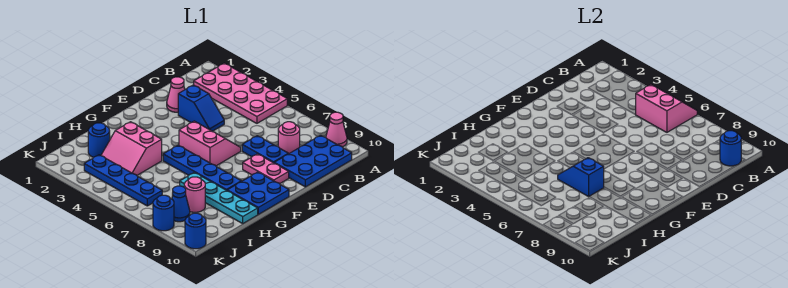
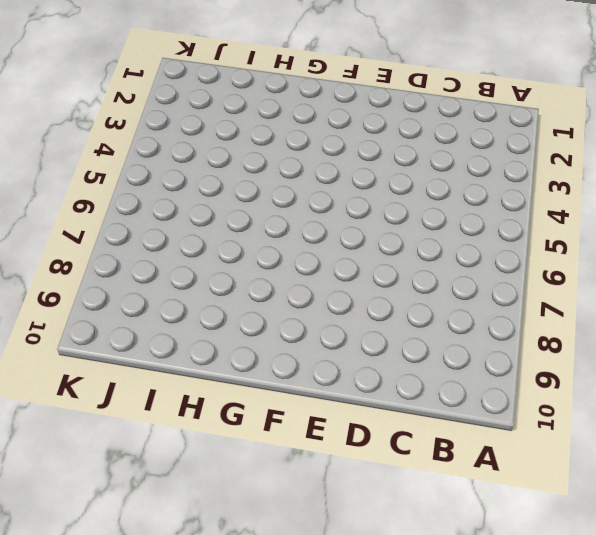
none -> pink 2x4 plate [194,63,287,123]
none -> pink 1x1 cone [326,112,347,147]
none -> blue 2x3 plate [275,135,352,187]

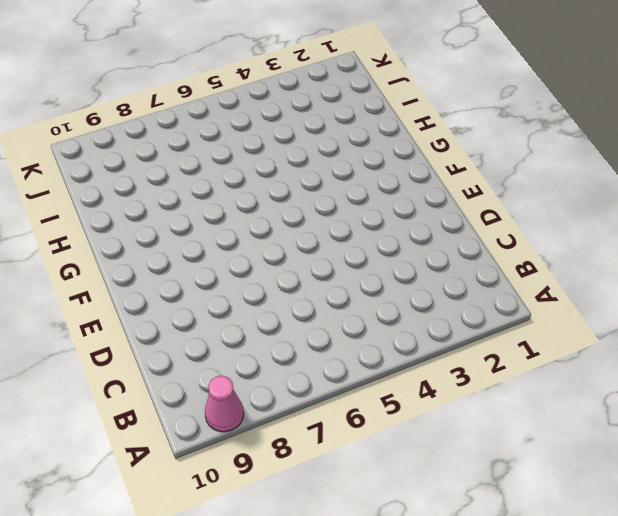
none -> pink 2x4 plate [194,63,287,123]
none -> blue 2x3 plate [275,135,352,187]
none -> pink 1x1 round brick [278,122,300,154]

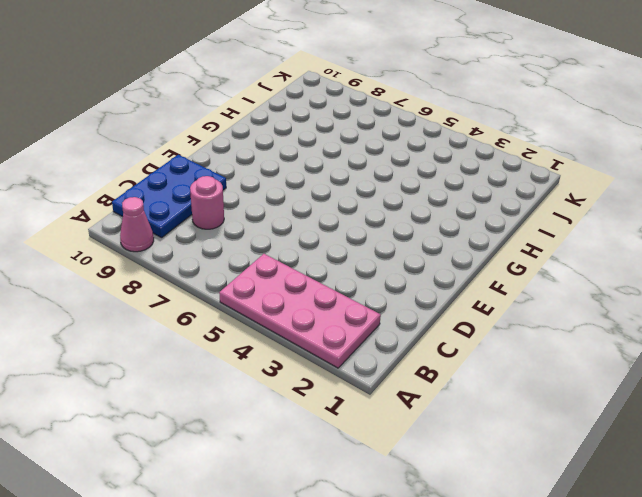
none -> pink 1x1 cone [167,77,185,112]
none -> blue 1x2 slope [178,85,224,131]
none -> blue 1x2 plate [242,136,288,163]

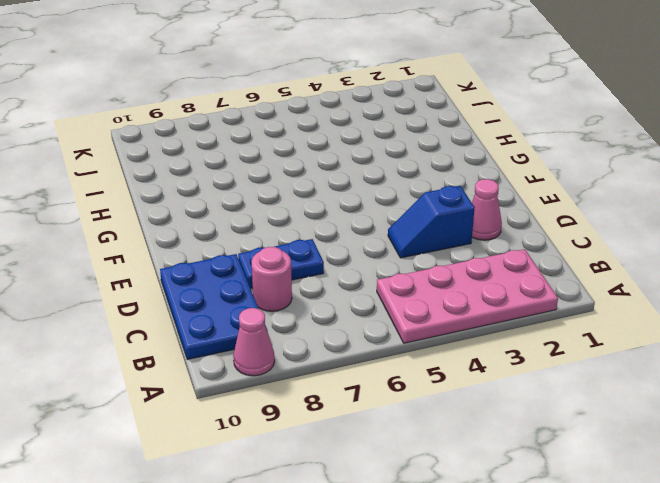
none -> pink 2x2 slope [179,121,241,166]
none -> pink 1x2 plate [243,154,289,184]
none -> blue 2x2 plate [227,172,289,214]

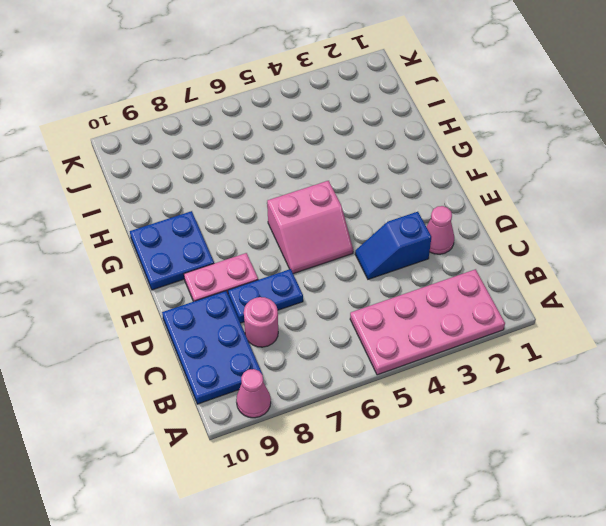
none -> blue 1x4 plate [163,145,241,190]
none -> pink 2x2 slope [101,122,162,175]
none -> cyan 1x4 plate [180,173,258,224]

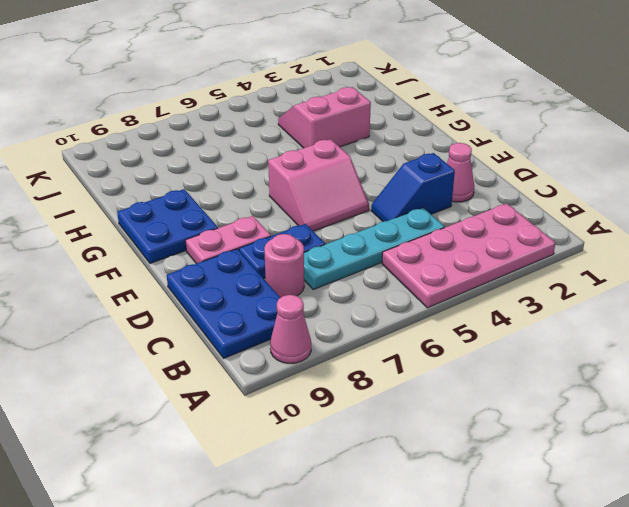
cyan 1x4 plate [304,208,444,290] -> cyan 1x4 plate moved to [180,173,258,224]
none -> blue 1x4 plate [163,145,241,190]
none -> blue 1x1 round brick [88,123,110,157]
none -> pink 1x1 round brick [184,177,205,212]

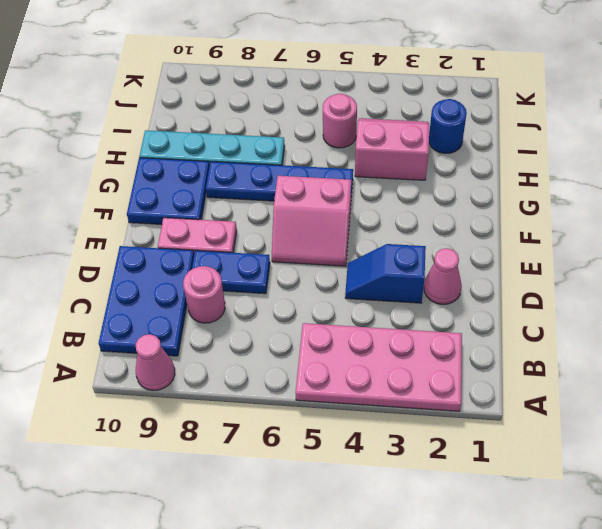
pink 1x1 round brick [323,94,357,148] -> pink 1x1 round brick moved to [184,177,205,212]
none -> blue 1x4 plate [84,155,162,206]
none -> blue 1x1 cone [172,186,190,222]
none -> blue 1x1 round brick [153,195,174,231]

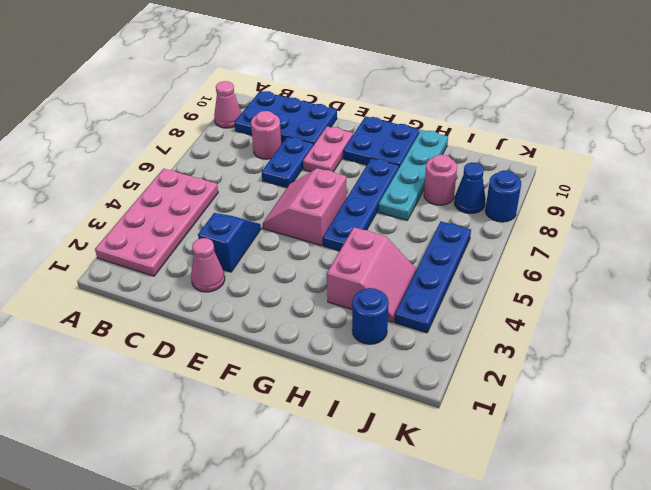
none -> blue 1x1 round brick [185,213,206,249]
none -> pink 2x2 slope [636,85,697,132]
none -> blue 1x1 round brick [720,131,741,166]

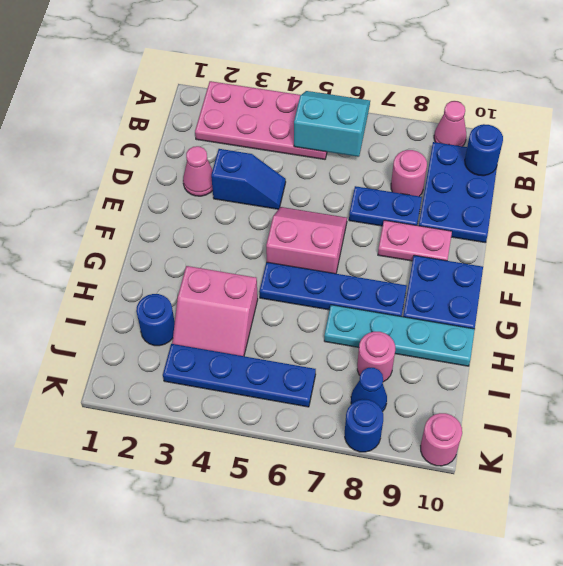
cyan 2x2 slope [294,91,370,157] -> pink 2x2 slope [636,85,697,132]
pink 1x1 round brick [421,413,462,466] -> blue 1x1 round brick [185,213,206,249]
none -> blue 1x2 slope [558,158,604,196]

